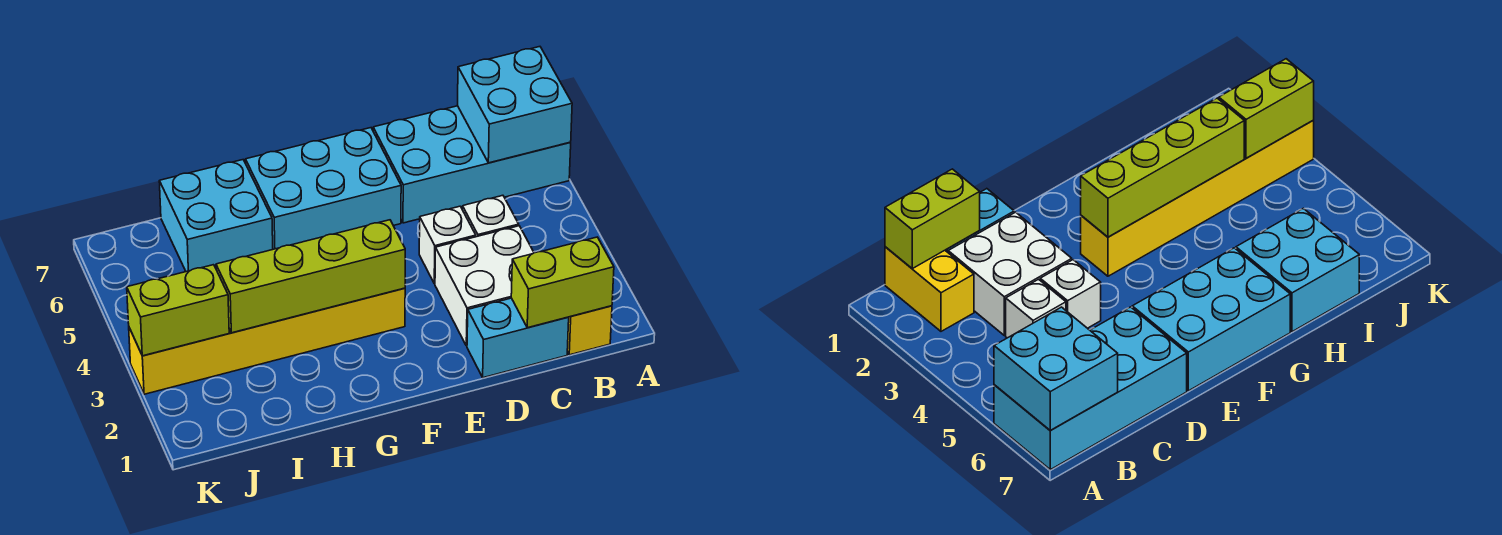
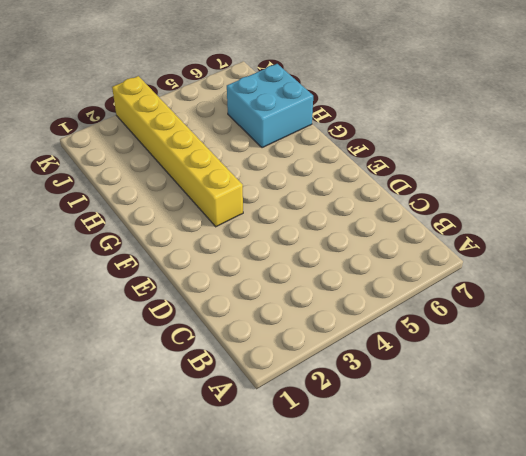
none -> cyan 2x4 brick [373,106,571,223]
none -> yellow 1x2 brick [567,306,612,355]
none -> cyan 1x2 brick [467,298,569,378]

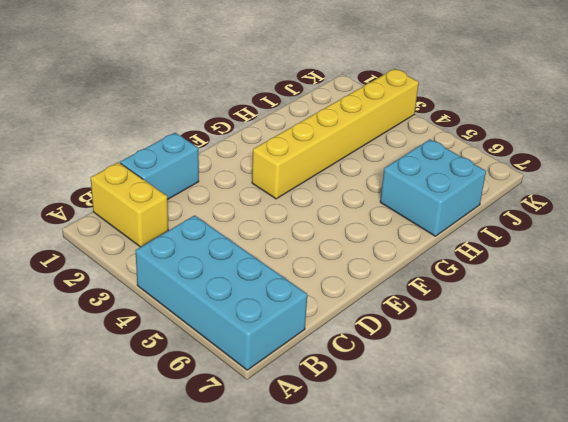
cyan 2x4 brick [135,215,307,370] -> cyan 2x4 brick turned to [373,106,571,223]
none -> white 2x2 brick [435,226,534,346]
none -> white 1x1 brick [462,195,519,237]
none -> white 1x1 brick [419,206,476,284]

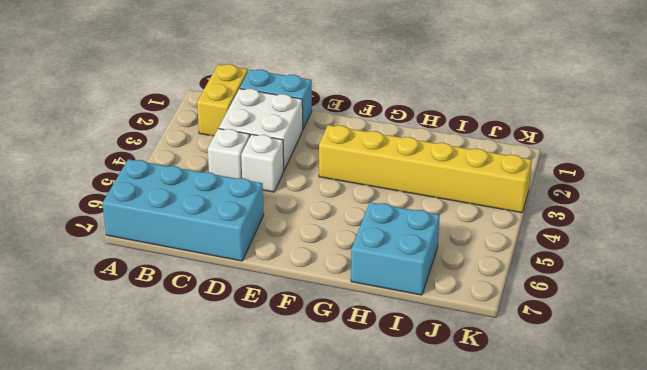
none -> cyan 2x3 brick [245,128,401,249]
none -> cyan 2x2 brick [457,47,572,163]
none -> lime 1x2 brick [511,237,614,328]

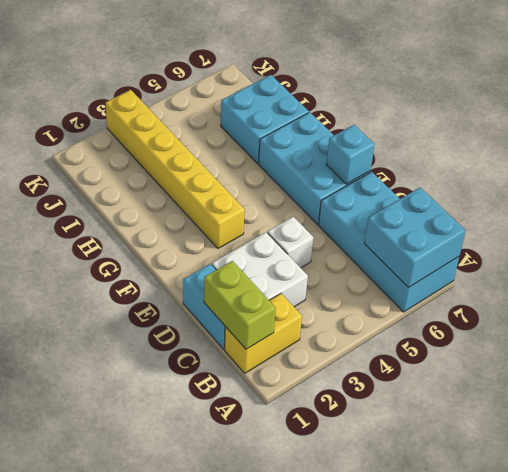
cyan 1x1 brick [326,125,375,184] -> none
none -> white 1x1 brick [462,195,519,237]
none -> lime 1x4 brick [216,220,405,333]
none -> lime 1x2 brick [127,265,229,356]

